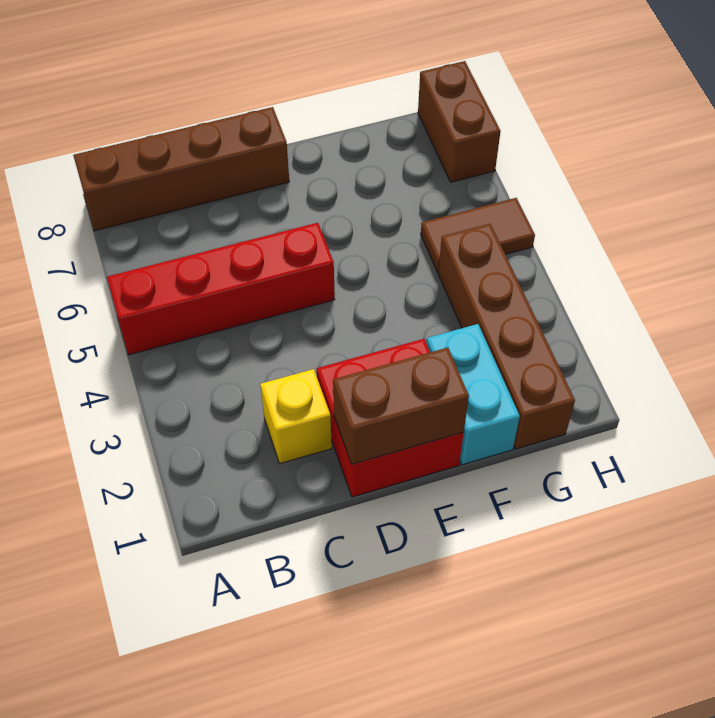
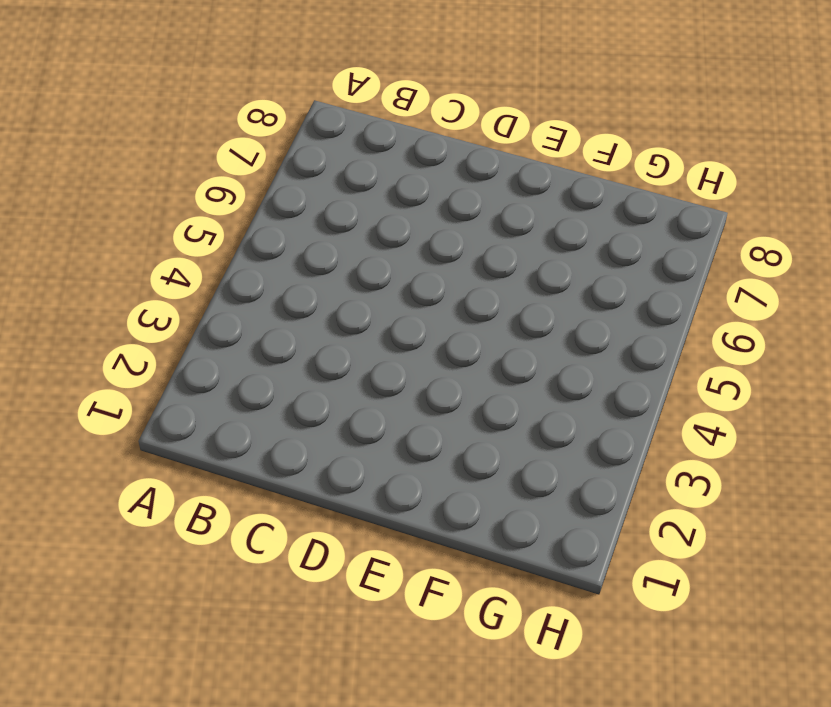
none -> red 1x4 brick [107,223,335,355]
none -> brown 1x4 brick [73,107,289,231]

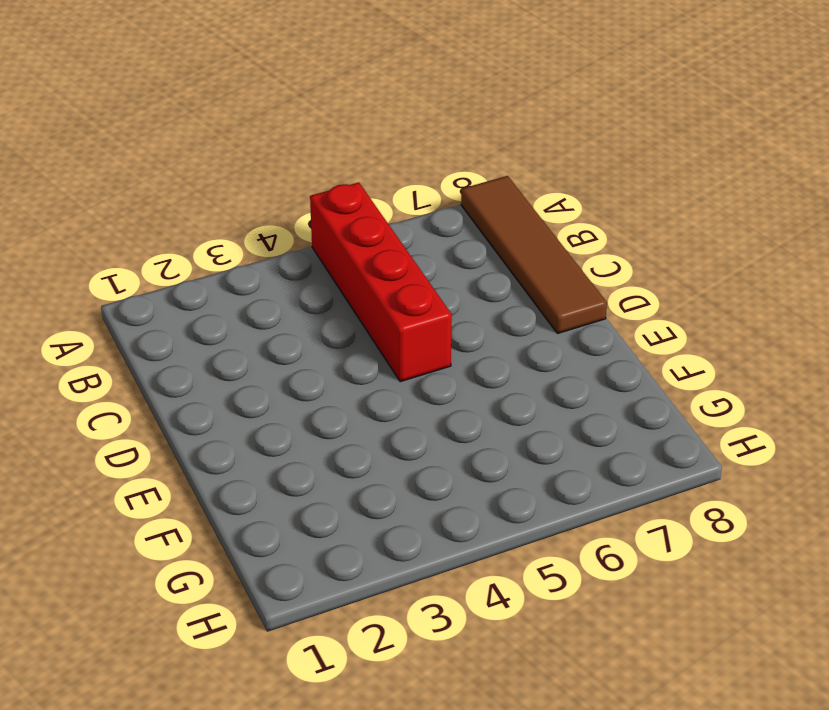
brown 1x4 tile [461,176,607,334] -> brown 1x4 brick [73,107,289,231]
none -> yellow 1x1 brick [260,369,332,463]
none -> red 2x2 brick [317,339,464,497]

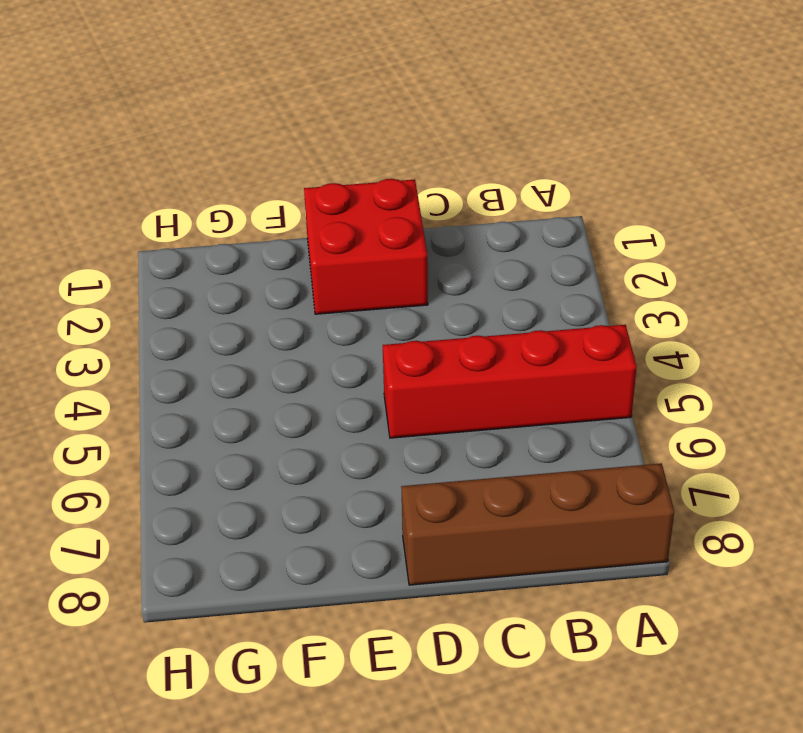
none -> yellow 1x1 brick [260,369,332,463]
none -> cyan 1x2 brick [426,324,520,465]

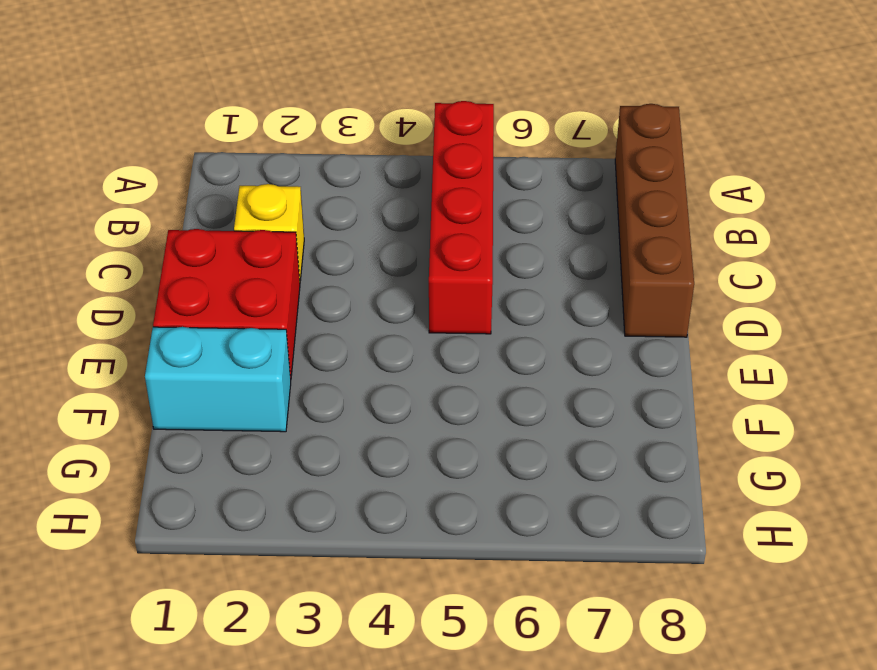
none -> brown 1x4 brick [438,224,575,449]
none -> brown 1x2 tile [421,198,535,272]

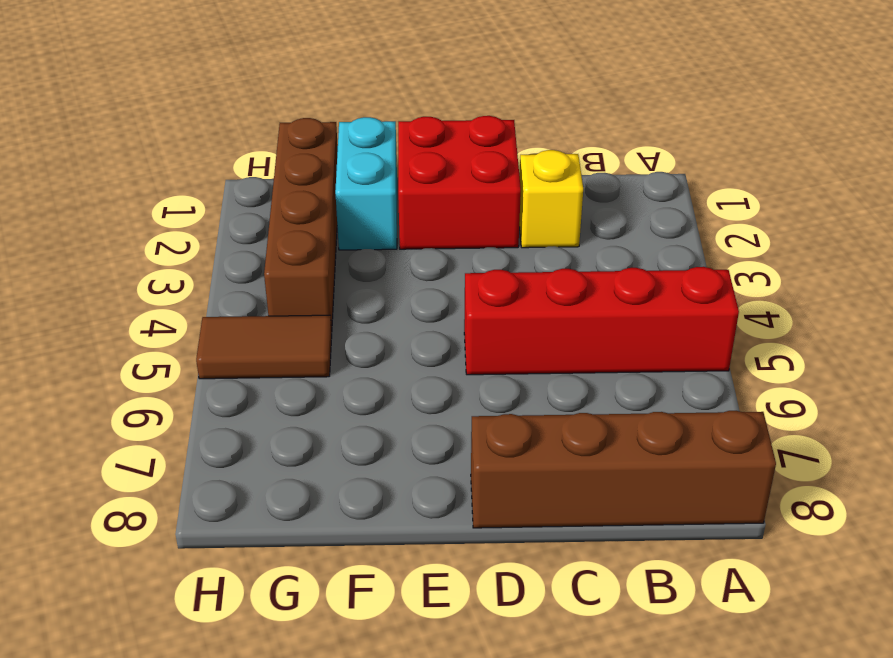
none -> brown 1x2 brick [418,61,501,182]
none -> brown 1x2 brick [333,348,469,464]

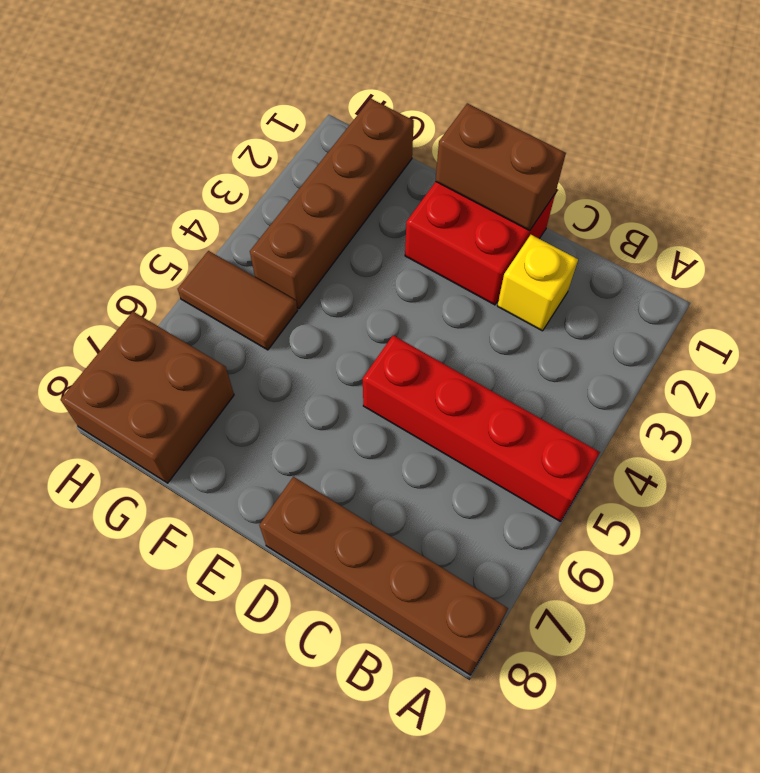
brown 2x2 brick [60,312,234,483] -> brown 1x2 brick [418,61,501,182]
none -> cyan 1x2 brick [426,324,520,465]

